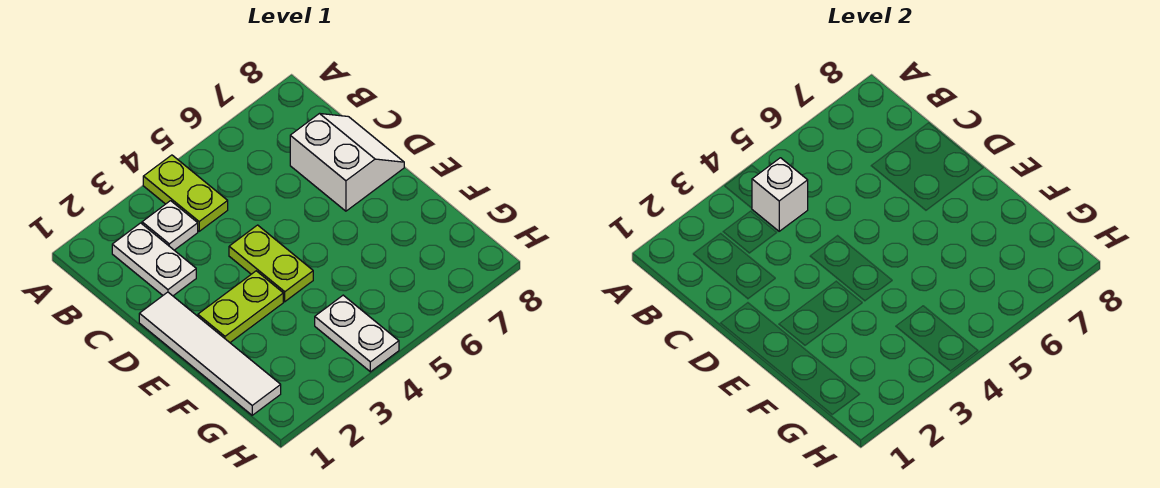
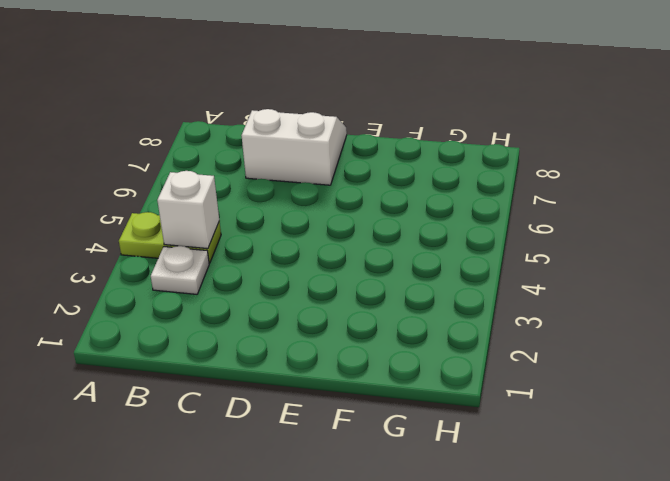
none -> white 1x2 plate [112,223,196,296]
none -> white 1x4 tile [139,292,281,415]

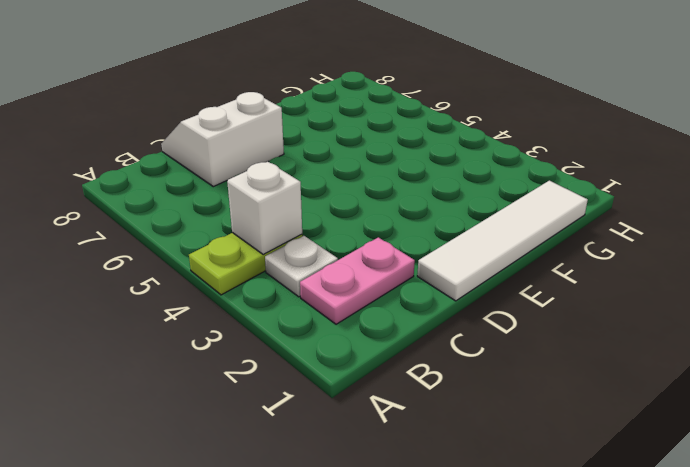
pink 1x2 plate [300,237,415,324] -> white 1x2 plate [112,223,196,296]
none -> lime 1x2 plate [229,225,313,302]
none -> lime 1x2 plate [198,271,283,342]

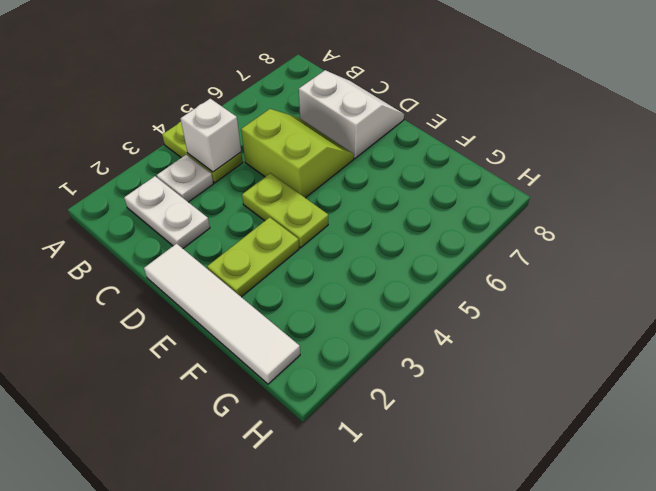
lime 2x2 slope [241,109,354,198] -> none
none -> white 1x2 plate [315,295,399,372]

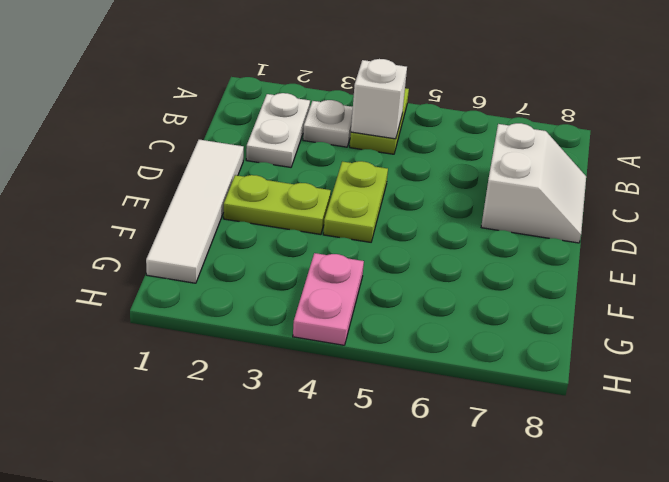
pink 1x2 plate [293,253,364,345] -> white 1x2 plate [315,295,399,372]

